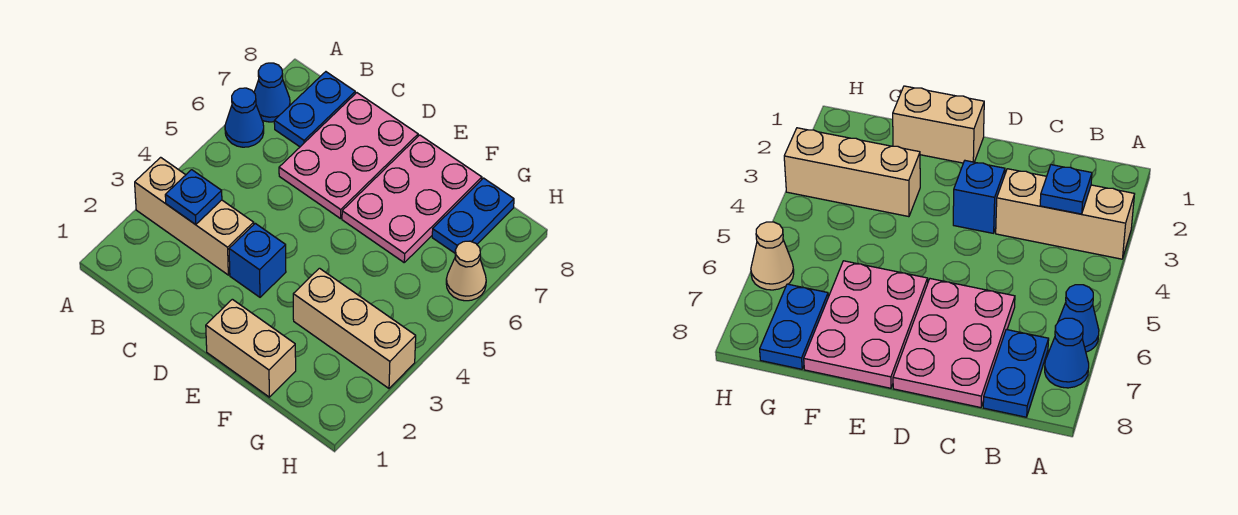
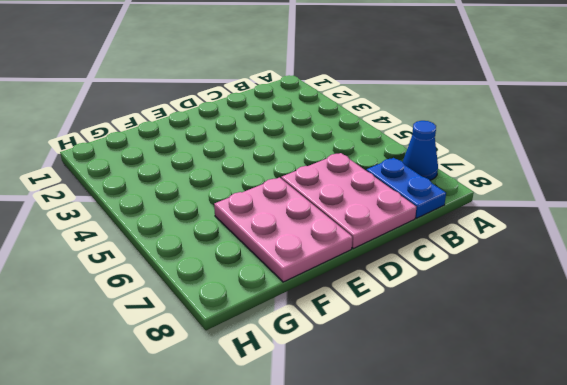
none -> tan 1x3 brick [135,157,254,275]
none -> blue 1x1 cone [225,88,264,147]
none -> blue 1x1 brick [229,223,286,297]

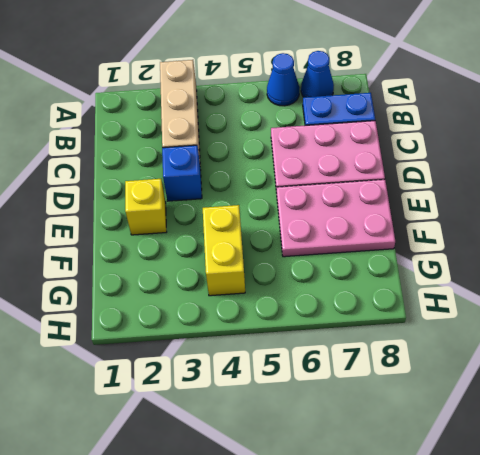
yellow 1x1 brick [125,179,166,235] -> none
yellow 1x2 brick [203,205,245,296] -> none
none -> tan 1x2 brick [206,299,296,397]
none -> tan 1x3 brick [293,268,416,388]
none -> blue 1x2 plate [432,178,514,253]

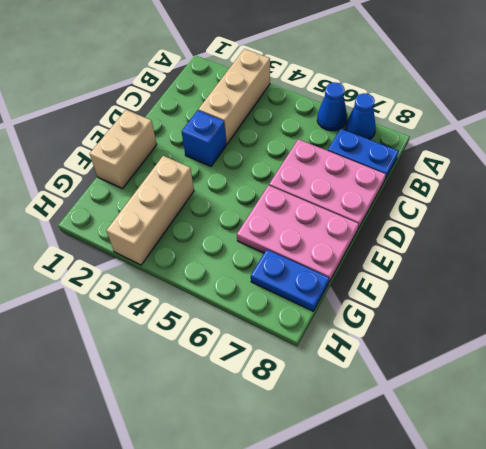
none -> tan 1x1 cone [446,241,486,301]
none -> blue 1x1 plate [165,170,222,225]

